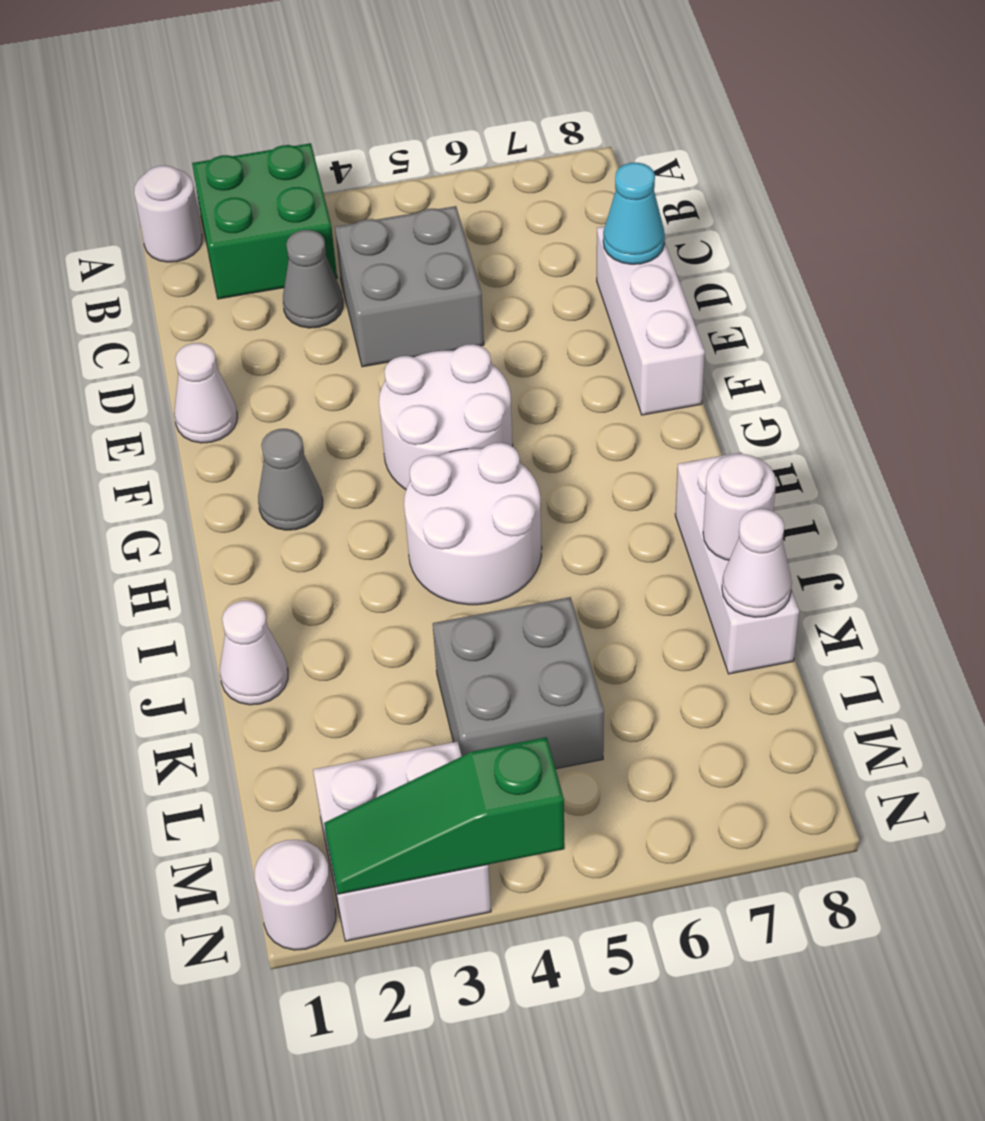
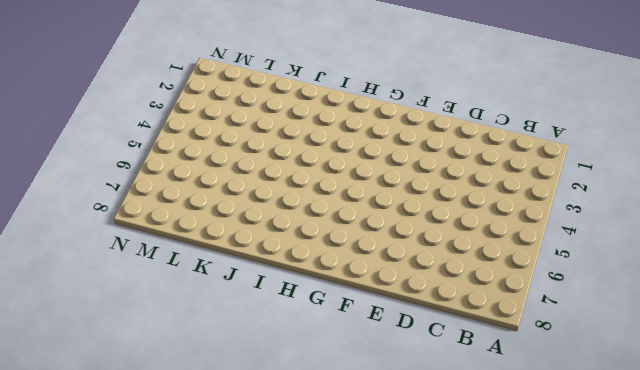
none -> white 1x1 round brick [134,166,202,262]
none -> green 2x2 brick [192,143,337,299]
none -> grey 1x1 cone [283,230,343,328]

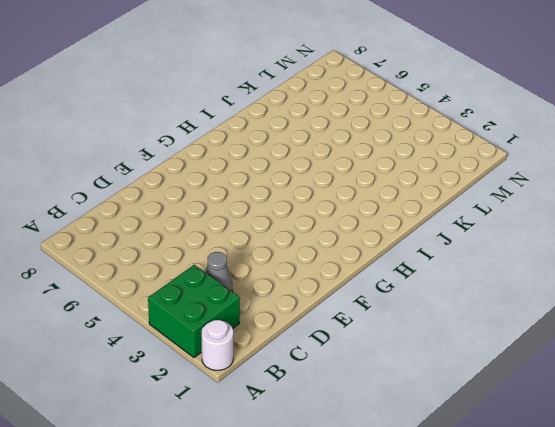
none -> grey 2x2 brick [335,206,484,367]
none -> white 1x3 brick [597,226,705,415]
none -> white 1x1 cone [174,343,237,443]

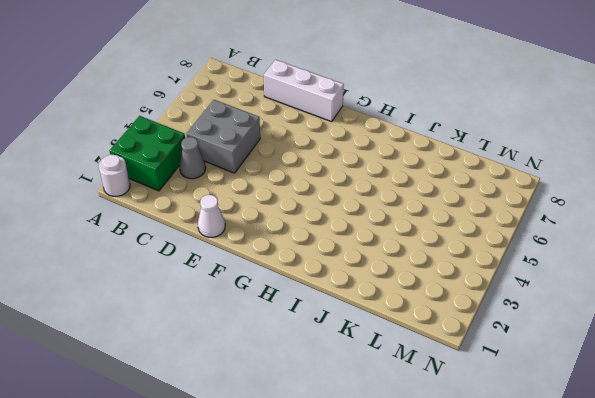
none -> white 2x2 round brick [379,344,513,489]
none -> grey 1x1 cone [258,429,323,530]
none -> white 2x2 round brick [404,443,542,605]

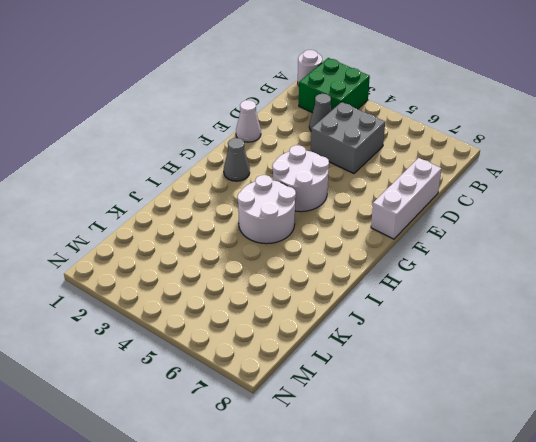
none -> white 1x3 brick [675,452,799,674]
none -> white 1x1 cone [220,601,288,705]
none -> grey 2x2 brick [433,597,604,769]

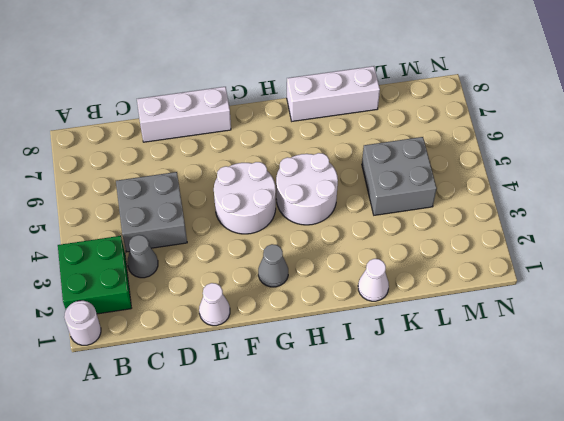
none -> white 2x2 brick [313,741,491,941]
none -> white 1x1 round brick [255,840,336,950]
none -> cyan 1x1 cone [603,163,665,264]

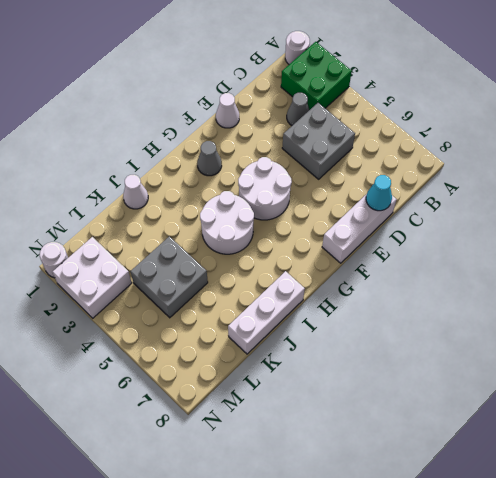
none -> white 1x1 round brick [703,454,776,560]
none -> white 1x1 cone [722,509,792,617]
none -> green 1x3 slope [324,737,565,894]

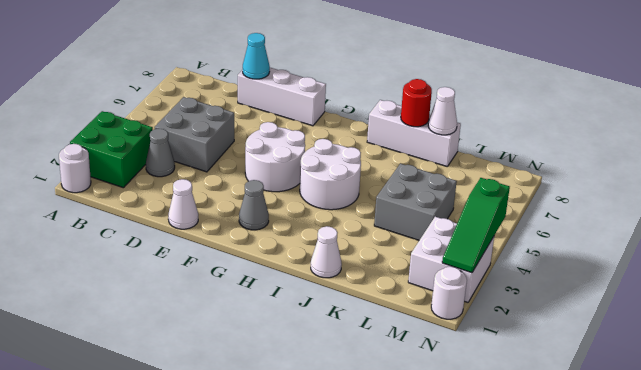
red 1x1 round brick [401,79,432,127] -> white 1x1 round brick [703,454,776,560]

